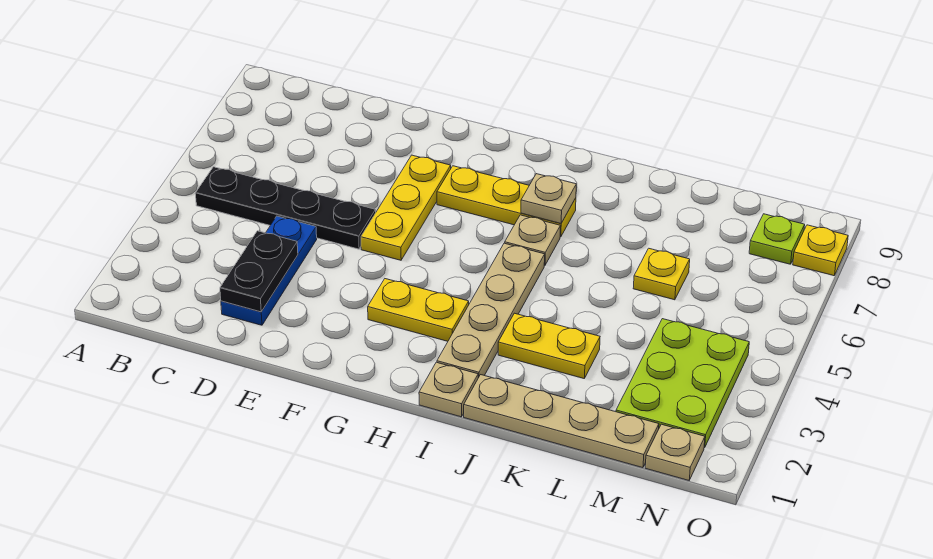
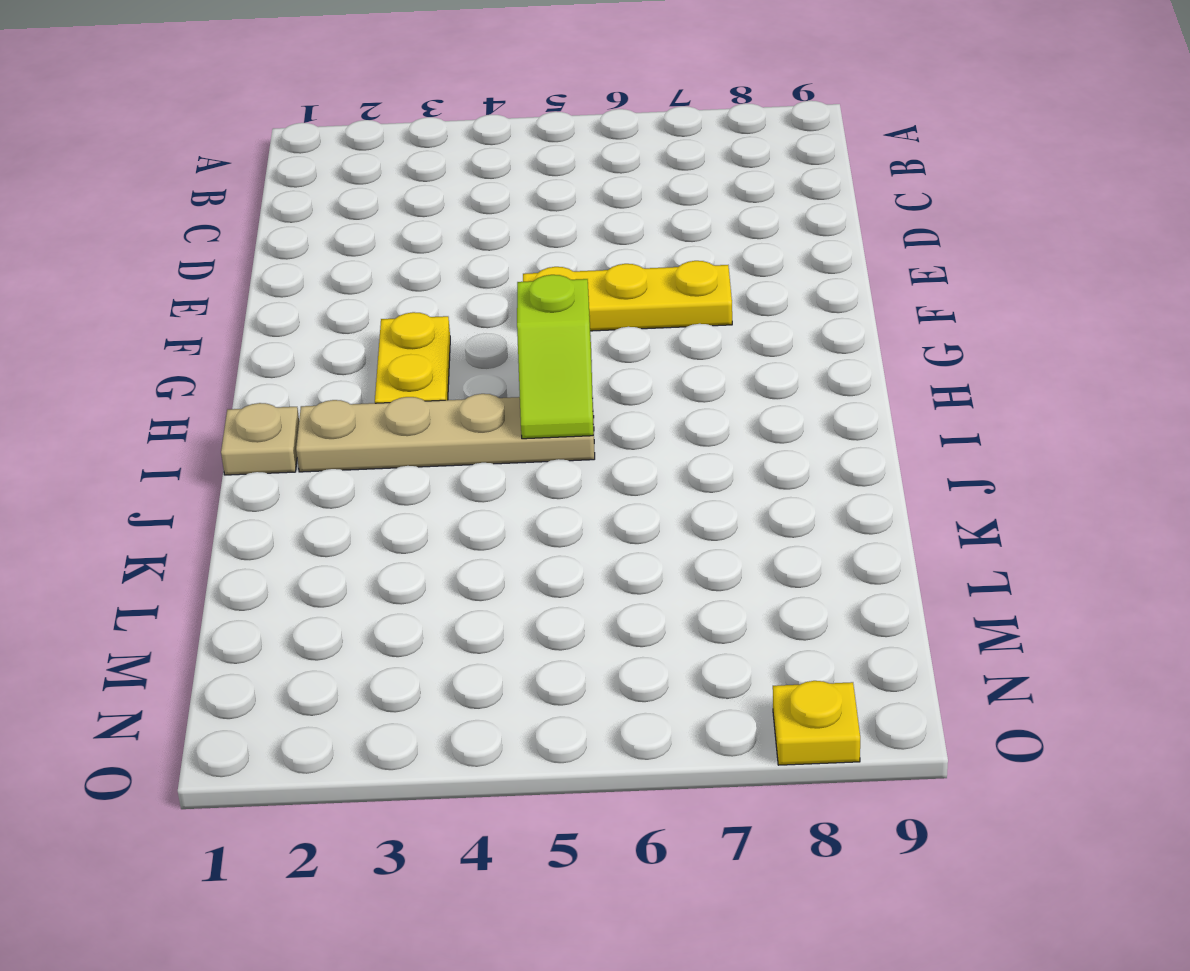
lime 1x2 slope [517,275,593,439] -> none
none -> black 1x4 plate [195,167,376,249]
none -> blue 1x3 plate [221,216,317,325]
none -> yellow 1x3 plate [437,166,576,237]

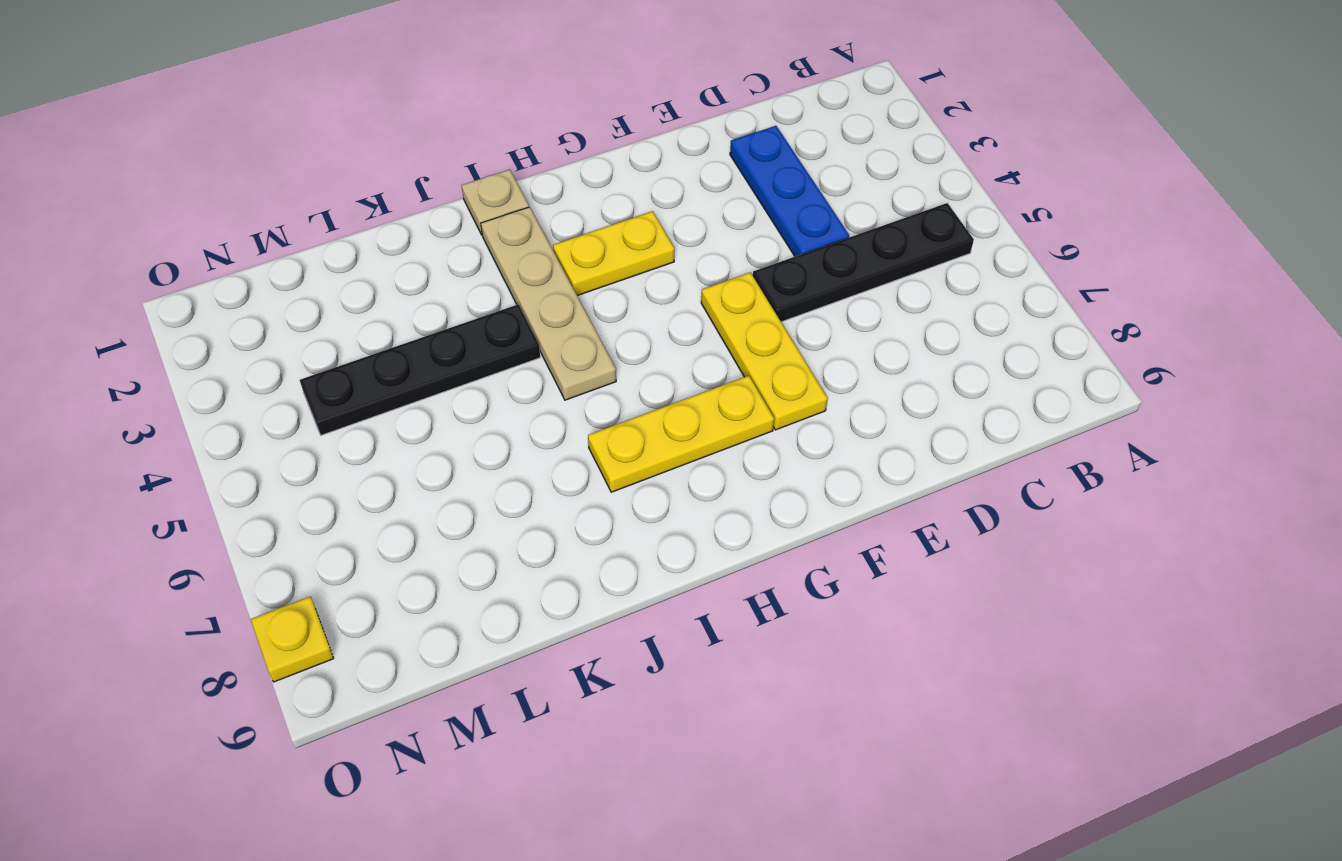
black 1x4 plate [300,304,540,435] -> lime 2x3 plate [616,319,749,447]
none -> tan 1x1 plate [505,215,560,265]
none -> tan 1x4 plate [464,375,659,468]
none -> yellow 1x2 plate [498,313,600,378]

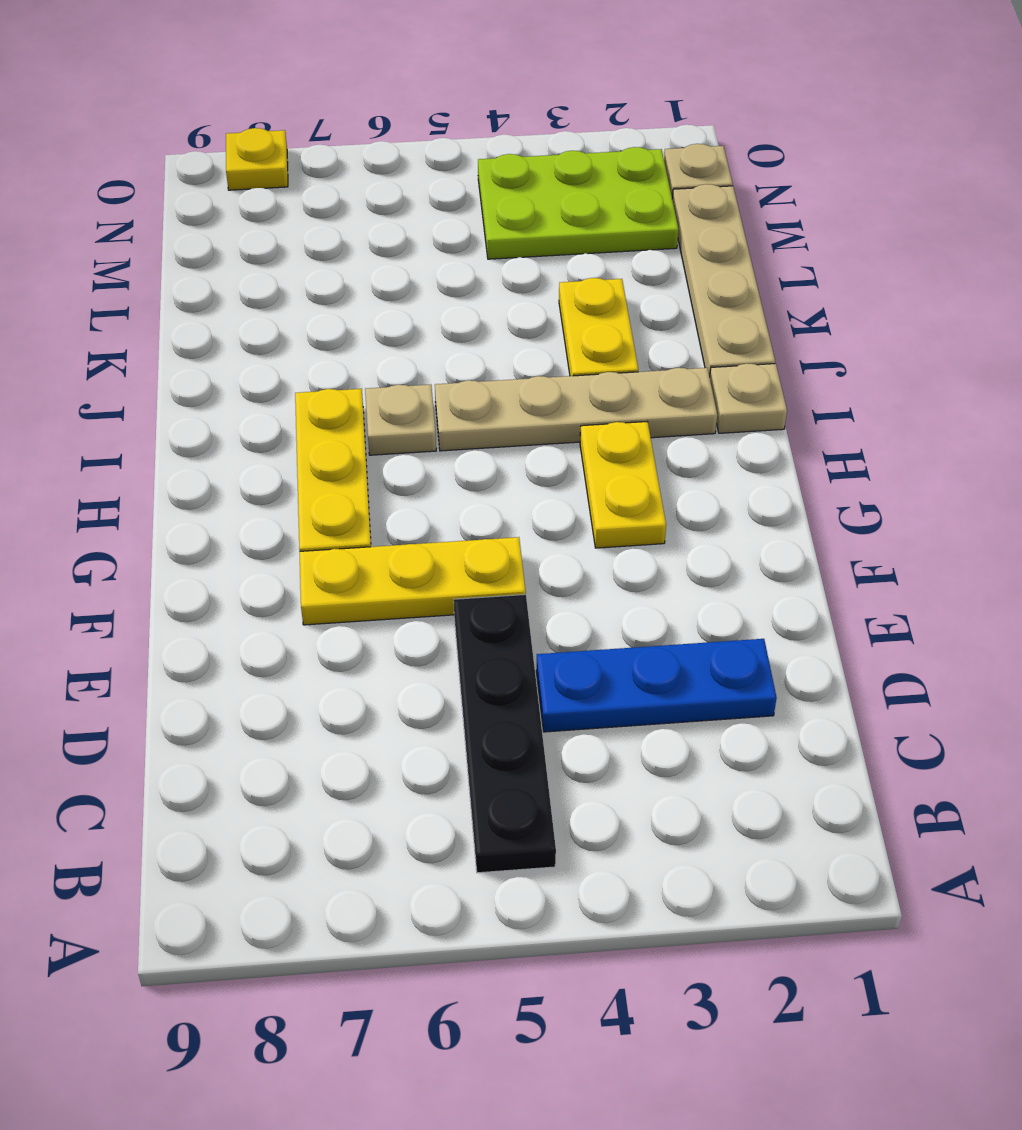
none -> yellow 1x1 plate [633,248,690,300]
none -> lime 1x1 plate [749,214,805,264]
none -> black 1x2 plate [220,231,298,312]

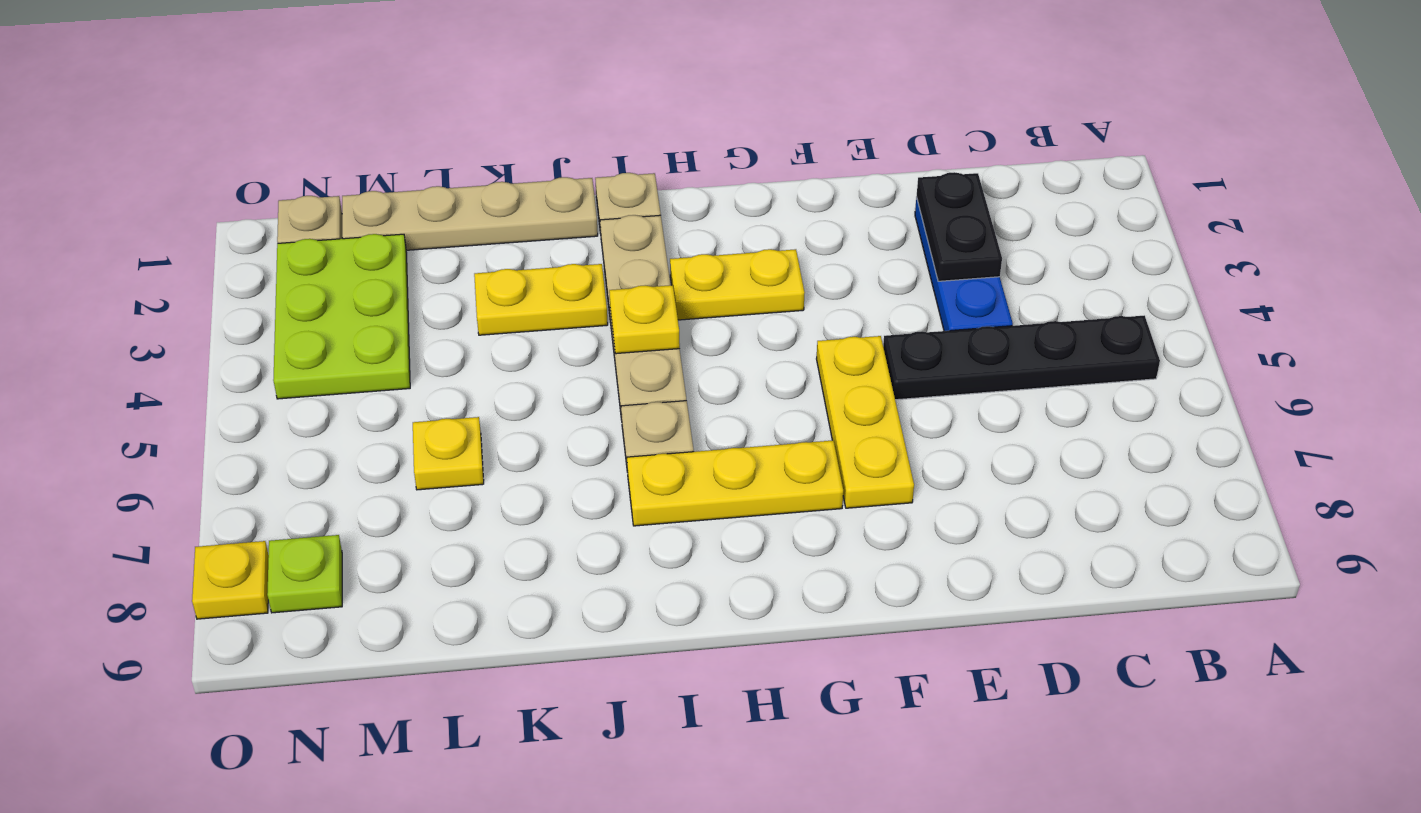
yellow 1x1 plate [609,285,680,354] -> none
none -> tan 1x1 plate [521,174,576,223]

